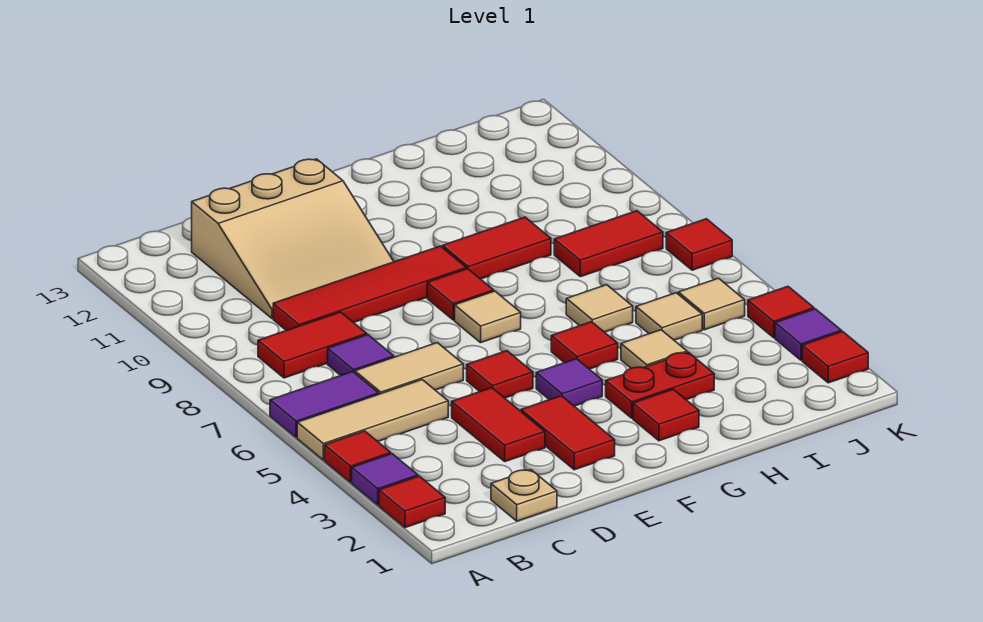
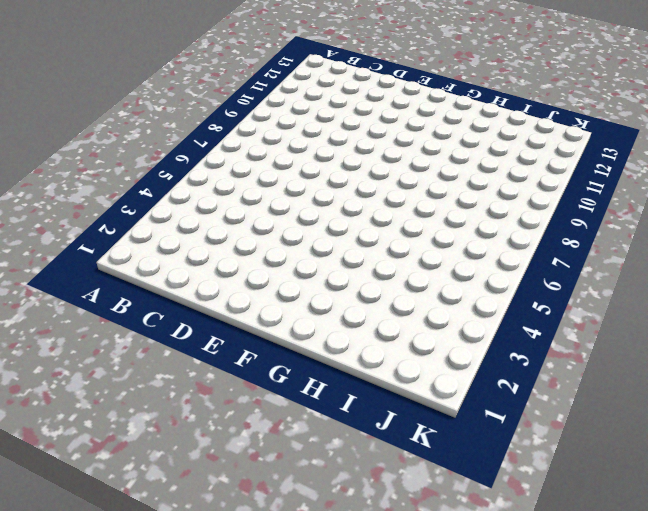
none -> red 1x1 tile [379,476,445,528]
none -> purple 1x1 tile [352,454,418,505]
none -> red 1x1 tile [325,431,391,483]
none -> tan 1x3 tile [297,380,448,460]

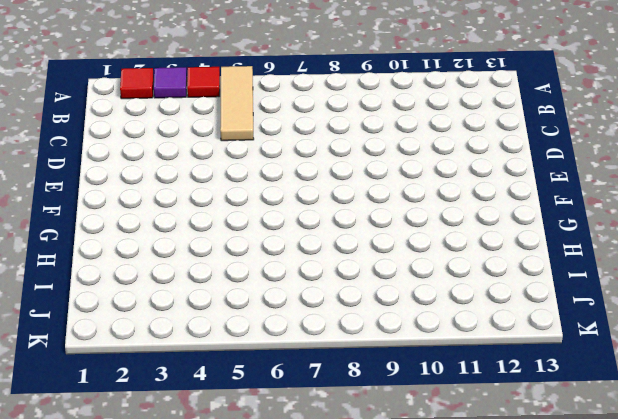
none -> purple 1x2 tile [270,372,379,438]
none -> red 1x2 tile [258,312,367,378]
none -> tan 1x1 plate [491,470,557,521]
none -> tan 1x2 tile [355,343,463,394]

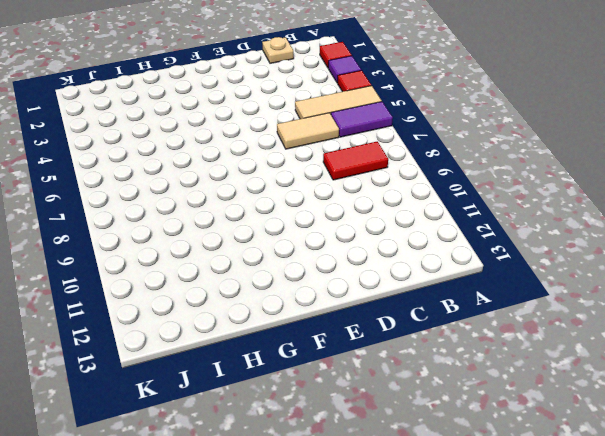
none -> purple 1x1 tile [328,335,394,375]
none -> red 1x4 tile [273,246,466,330]
none -> tan 3x3 slope [192,159,394,318]
none -> red 1x2 tile [452,388,545,462]

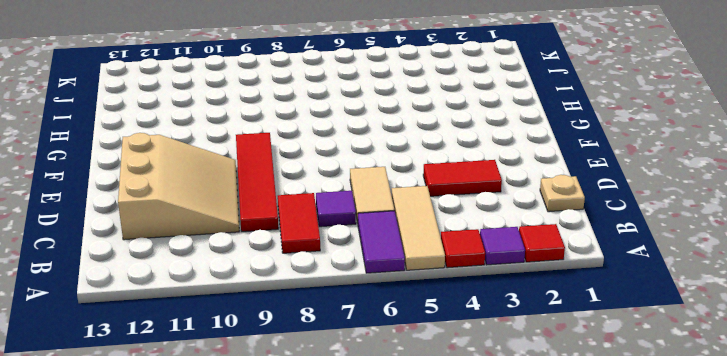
none -> red 1x2 tile [521,396,615,470]
none -> red 1x1 tile [467,351,533,398]
none -> purple 1x1 tile [536,359,602,406]
none -> tan 1x1 tile [455,291,521,343]

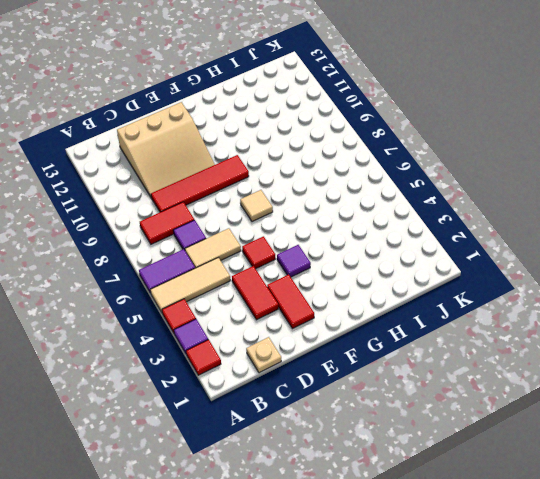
none -> red 1x1 tile [427,269,494,320]
none -> red 1x1 tile [633,389,699,441]
none -> red 1x2 plate [606,352,714,418]
none -> red 1x1 tile [551,322,618,369]

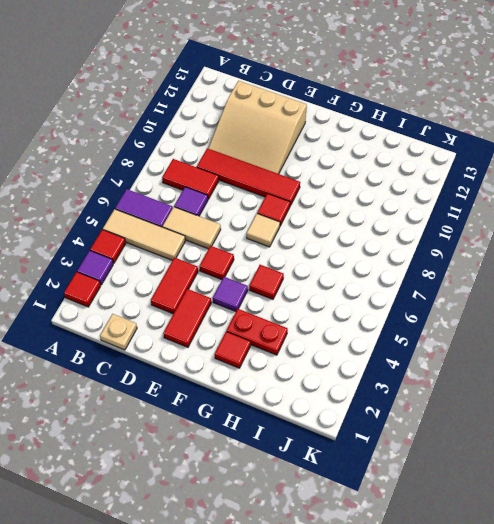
none -> red 1x2 tile [443,217,551,279]
none -> tan 1x1 tile [621,330,687,368]
none -> tan 1x1 tile [566,285,633,332]
none -> tan 1x1 tile [636,293,702,340]

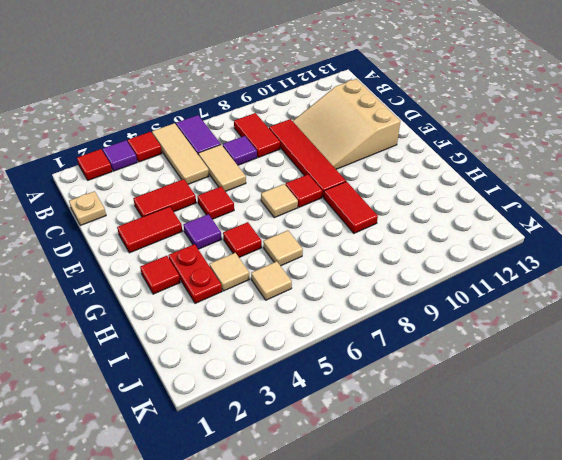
none -> red 1x2 tile [554,211,663,277]
none -> tan 1x1 tile [678,278,745,330]
none -> red 1x1 tile [802,331,868,383]
none -> purple 1x1 tile [775,309,841,360]

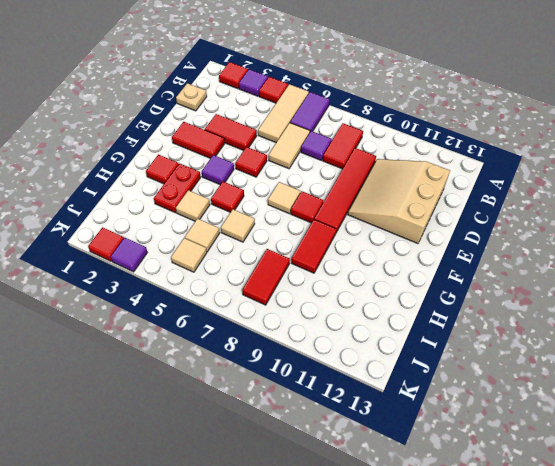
none -> red 1x1 tile [748,286,814,338]
none -> red 1x1 tile [666,219,732,270]

